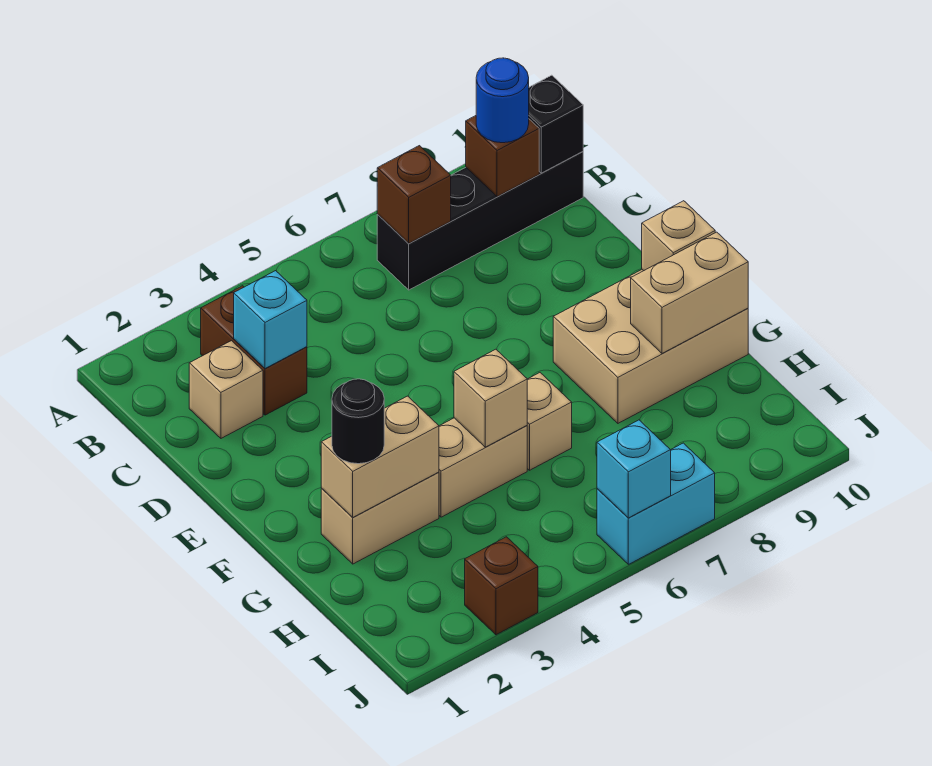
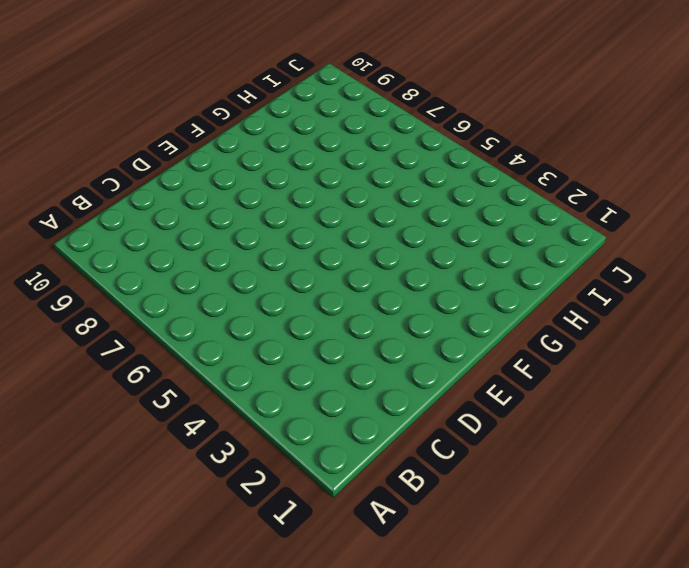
none -> brown 1x2 brick [201,286,307,415]
none -> black 1x4 brick [377,152,583,290]
none -> tan 1x1 brick [189,341,263,438]

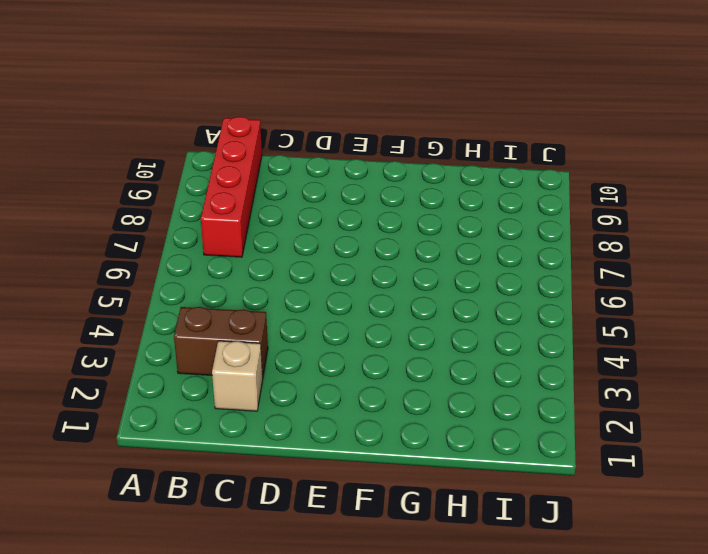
red 1x4 brick [201,116,262,257] -> black 1x4 brick [377,152,583,290]
none -> tan 2x3 brick [553,270,748,423]
none -> tan 1x2 brick [321,472,439,564]
none -> tan 1x2 brick [439,418,527,517]

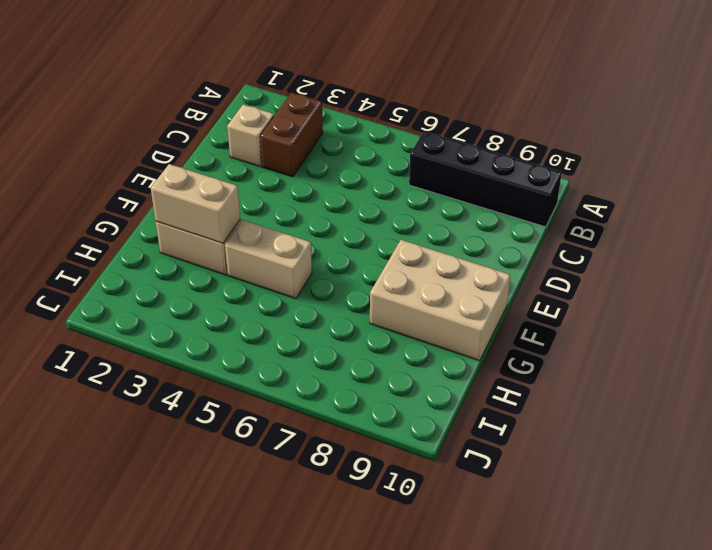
none -> tan 1x1 brick [527,373,572,470]
none -> brown 1x1 brick [465,537,538,635]
none -> cyan 1x2 brick [597,443,715,564]

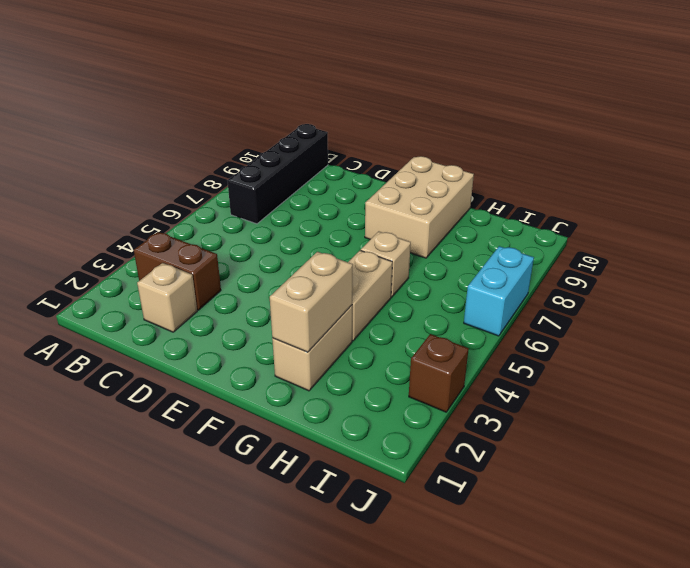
none -> brown 1x1 brick [377,146,451,243]
none -> brown 1x1 brick [466,116,539,197]
none -> black 1x1 brick [529,75,583,173]

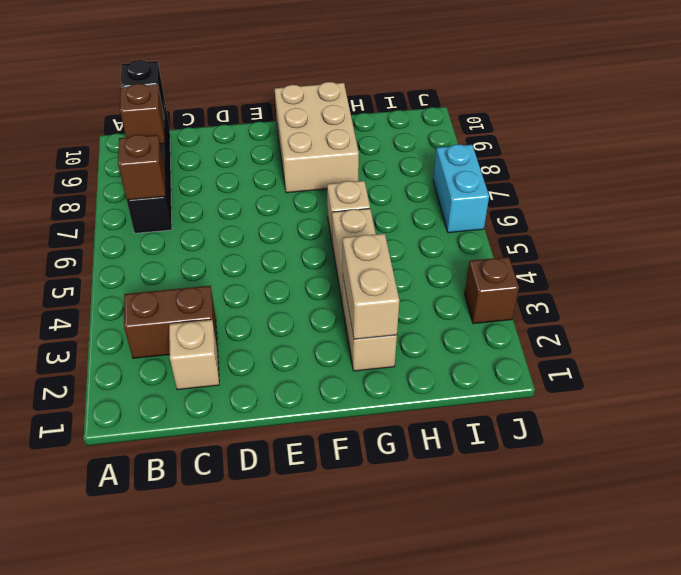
none -> cyan 1x1 brick [234,271,307,369]
none -> tan 1x1 brick [642,201,715,271]
none -> tan 1x1 brick [454,349,527,447]

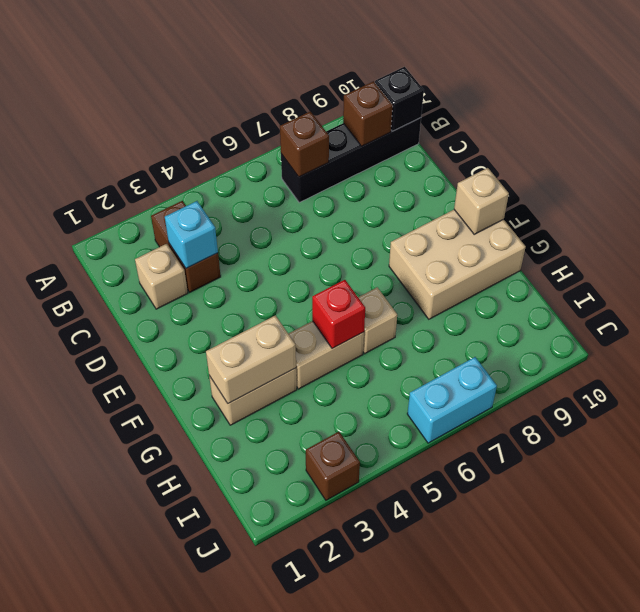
red 1x1 brick [312,280,365,349] -> tan 1x1 brick [454,349,527,447]
none -> tan 1x2 brick [631,232,748,353]
none -> cyan 1x1 brick [597,420,671,518]
none -> blue 1x1 round brick [476,58,529,143]

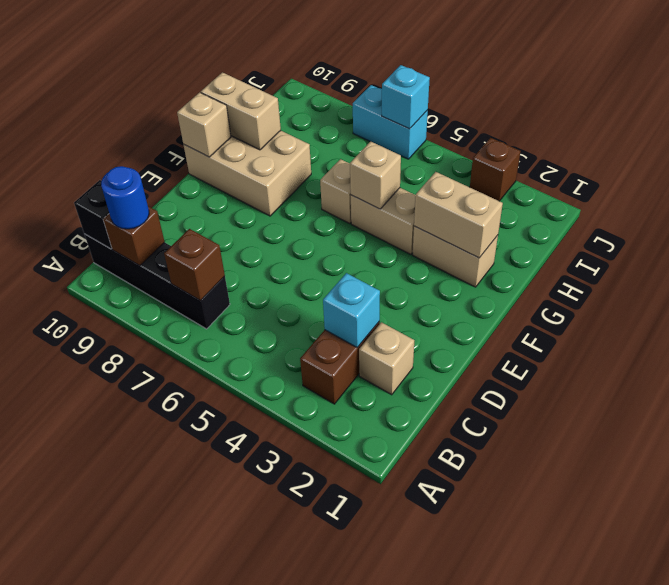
none -> black 1x1 round brick [332,379,384,464]

